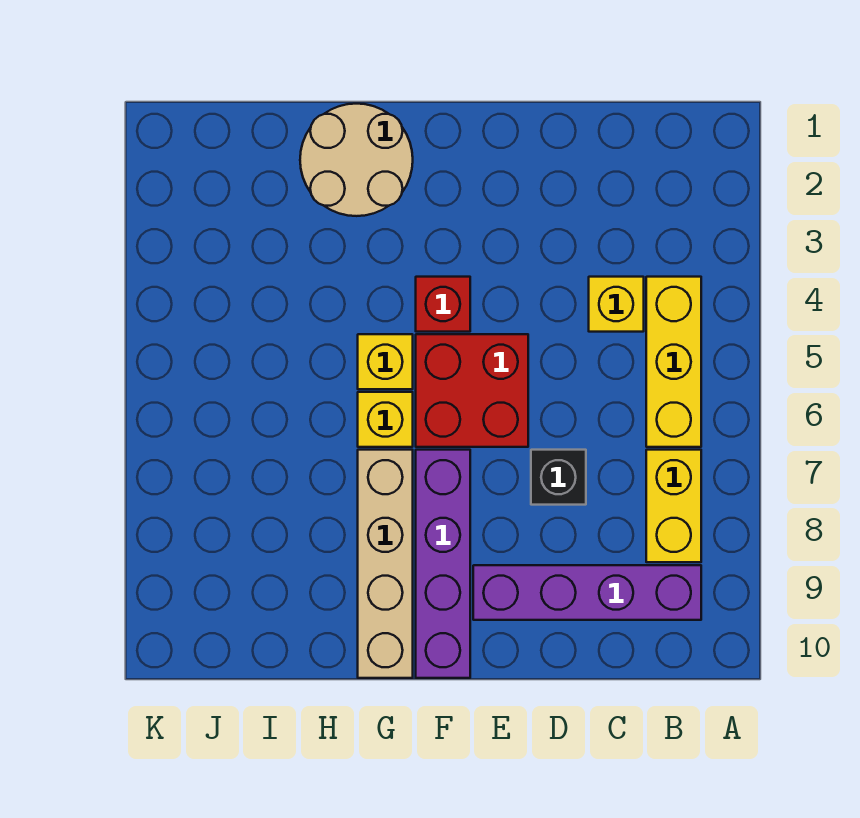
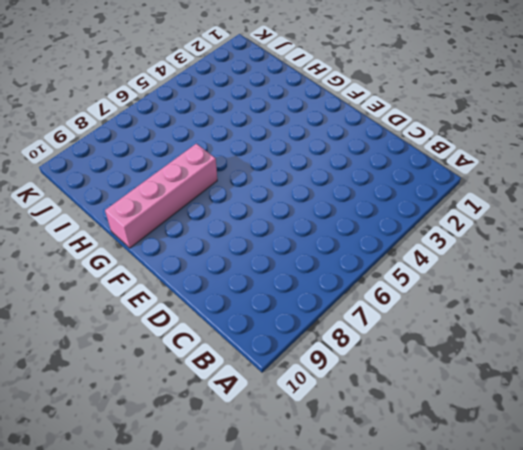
pink 1x4 brick [105,144,217,248] -> tan 1x4 brick [358,450,413,678]
none -> yellow 1x3 brick [646,277,701,447]
none -> yellow 1x2 brick [646,450,701,562]
none -> purple 1x4 brick [473,565,701,620]

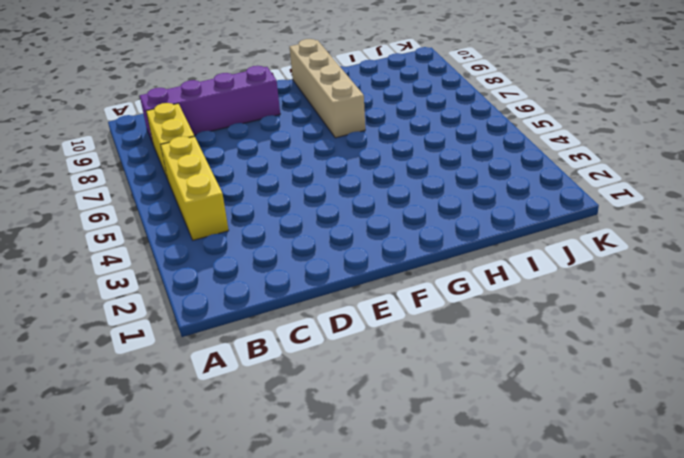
none -> yellow 1x1 brick [589,277,644,332]
none -> black 1x1 brick [531,450,586,505]
none -> red 2x2 brick [416,334,528,447]

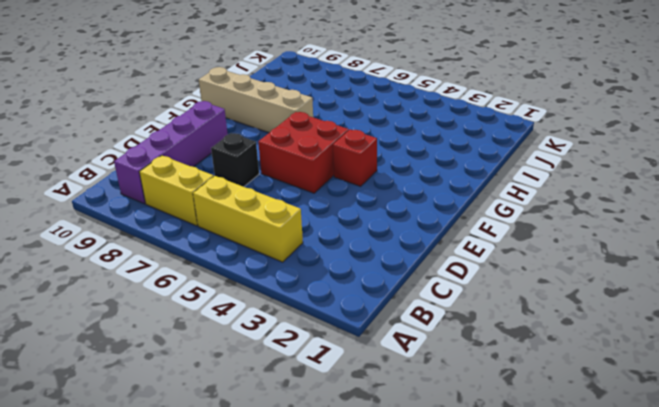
none -> yellow 1x1 brick [589,277,644,332]
none -> purple 1x4 brick [416,450,470,678]
none -> tan 2x2 round brick [300,104,413,216]

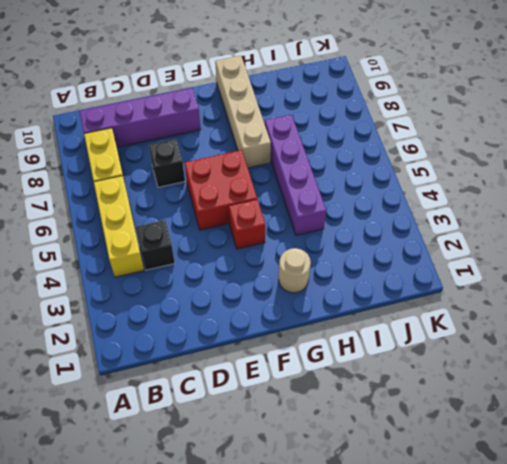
black 1x1 brick [136,220,175,270] -> yellow 1x1 brick [589,277,644,332]
tan 1x1 round brick [279,248,311,293] -> tan 2x2 round brick [300,104,413,216]
purple 1x4 brick [265,115,326,235] -> purple 1x4 brick moved to [416,450,470,678]
none -> yellow 1x1 brick [358,334,413,389]
none -> yellow 1x1 brick [358,392,413,447]

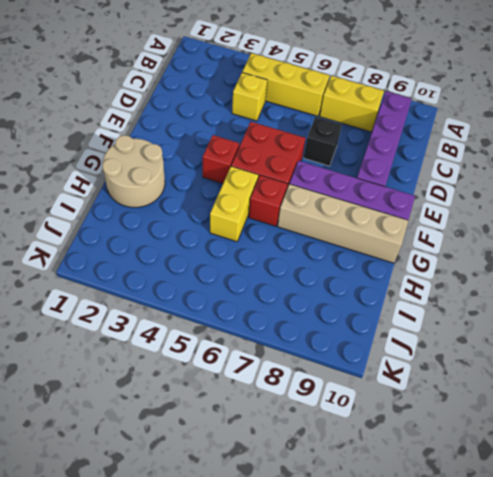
yellow 1x2 brick [210,166,258,242] -> yellow 1x1 brick [358,334,413,389]
red 1x1 brick [249,175,288,226] -> yellow 1x1 brick [358,392,413,447]

